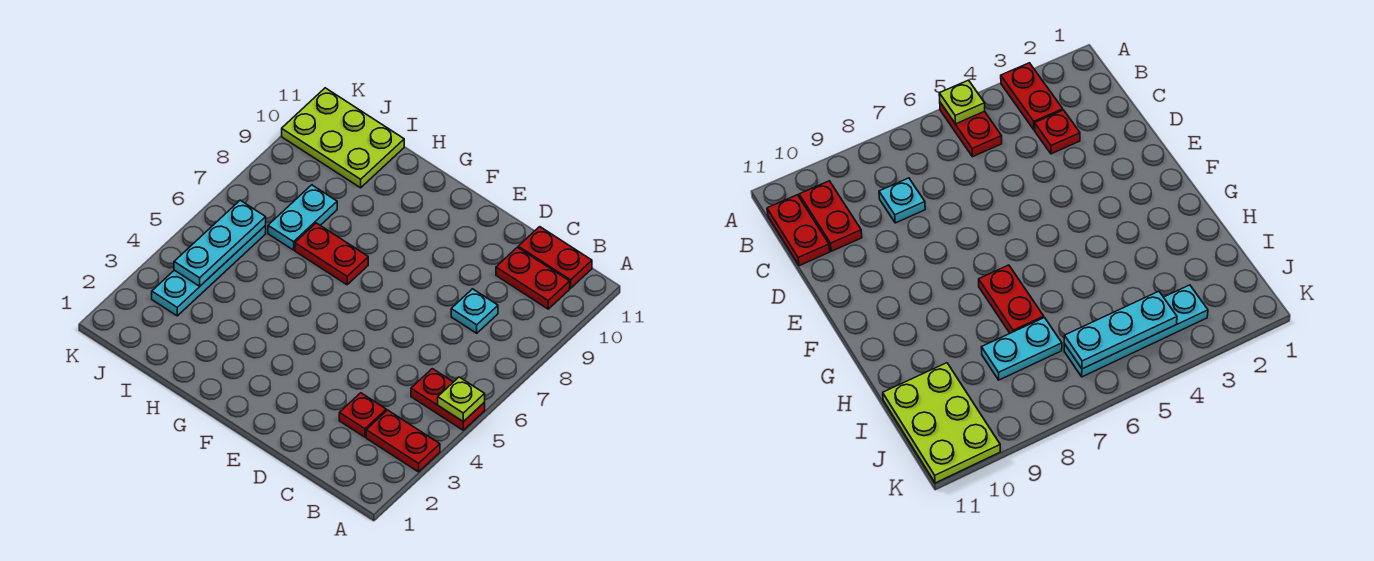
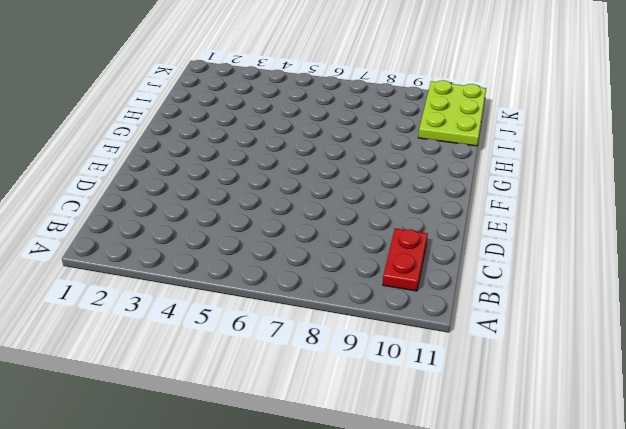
none -> red 1x2 plate [366,410,440,472]
none -> red 1x2 plate [411,369,485,430]
none -> red 1x2 plate [518,227,592,288]

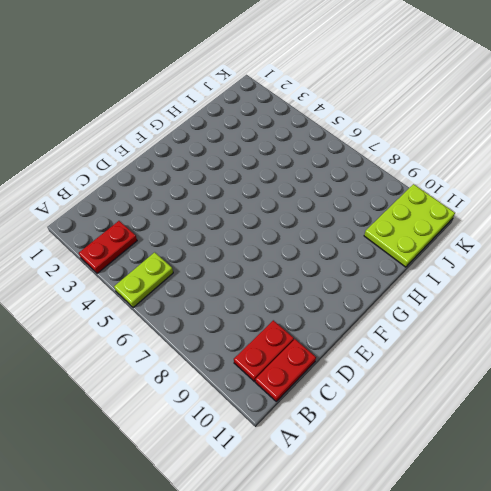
lime 1x2 plate [114,252,173,308] -> red 1x2 plate [411,369,485,430]
none -> red 1x1 plate [339,393,386,437]
none -> cyan 1x1 plate [451,289,498,333]
none -> red 1x2 plate [295,223,368,285]

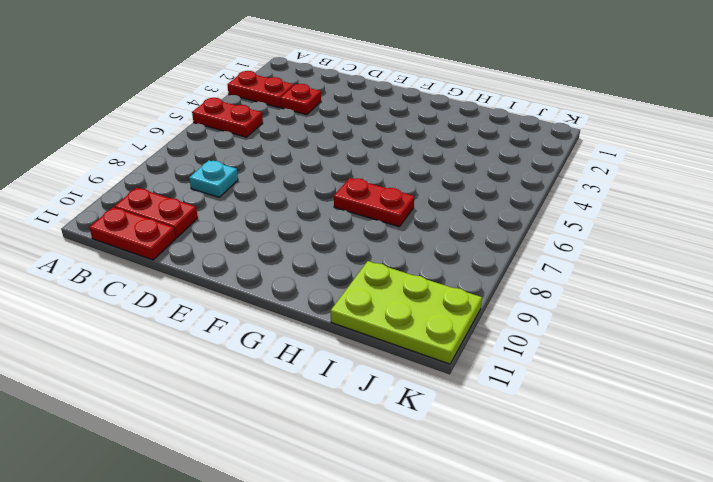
none -> cyan 1x2 plate [268,185,337,250]
none -> cyan 1x4 plate [152,226,266,316]
none -> lime 1x1 plate [438,377,485,422]

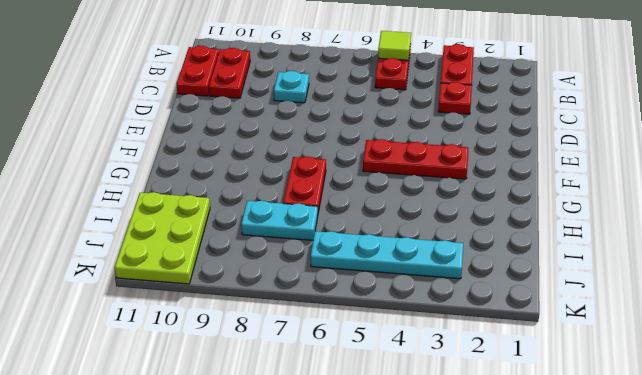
lime 1x1 tile [378,31,411,60] -> lime 1x1 plate [438,377,485,422]
red 1x3 plate [363,139,468,179] -> none
none -> cyan 1x3 plate [174,200,266,286]

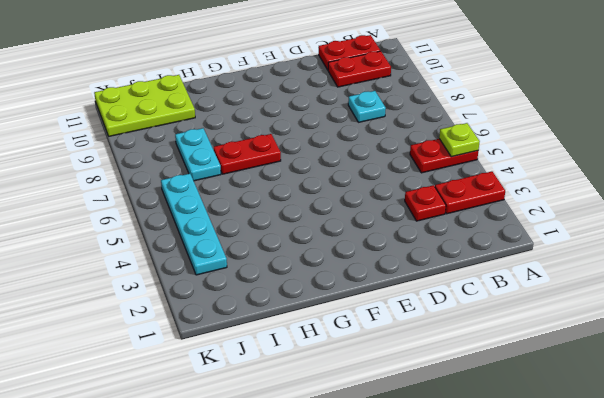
none -> cyan 1x3 plate [174,200,266,286]

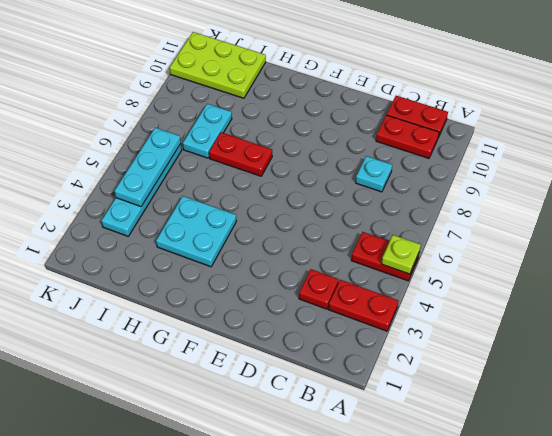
cyan 2x2 plate [156,196,236,267] -> none

